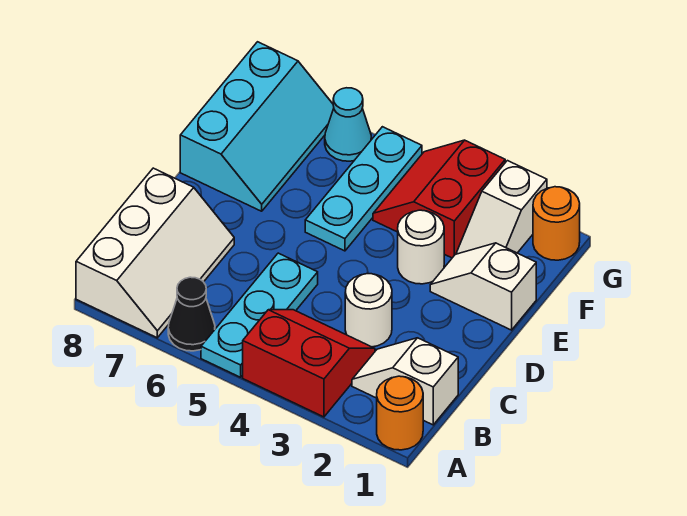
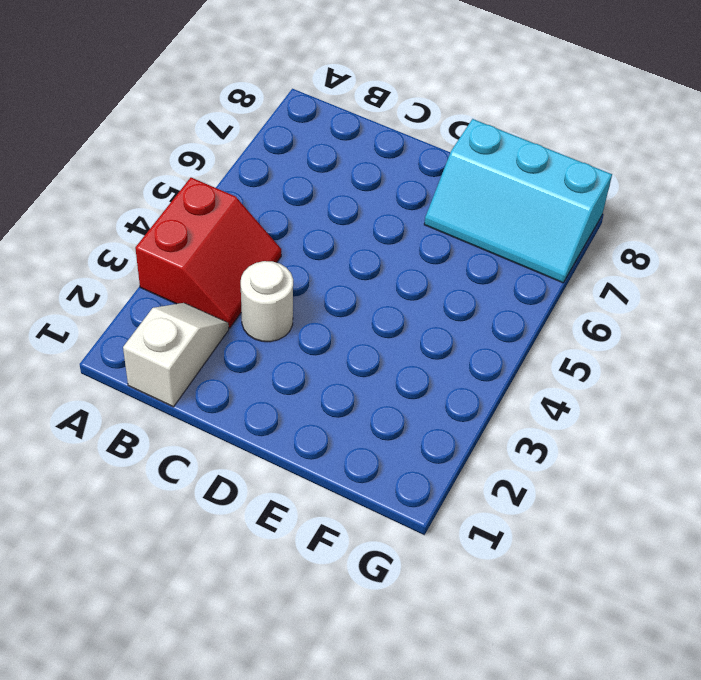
none -> orange 1x1 round brick [377,376,423,450]
none -> cyan 1x3 plate [201,253,318,377]
none -> black 1x1 cone [168,277,215,351]

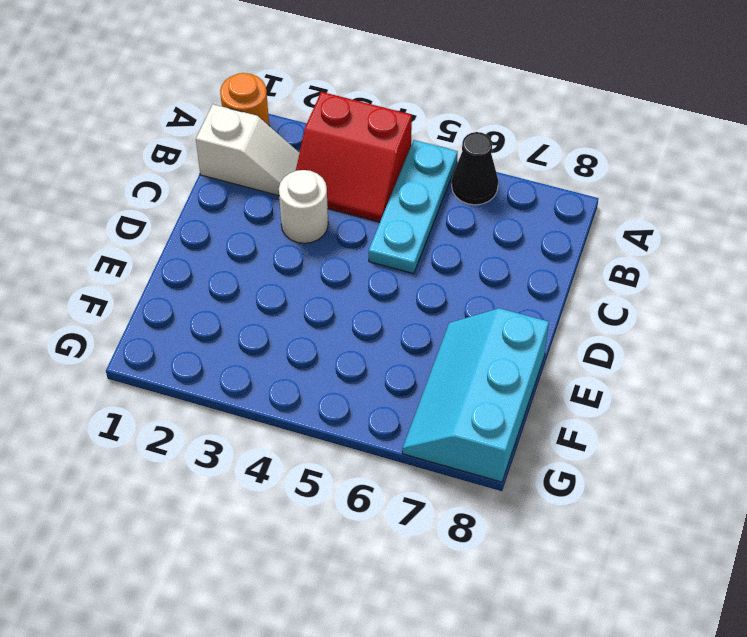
none -> white 2x3 slope [76,168,234,338]
none -> white 1x2 slope [430,243,536,330]
none -> white 1x1 round brick [398,210,444,284]

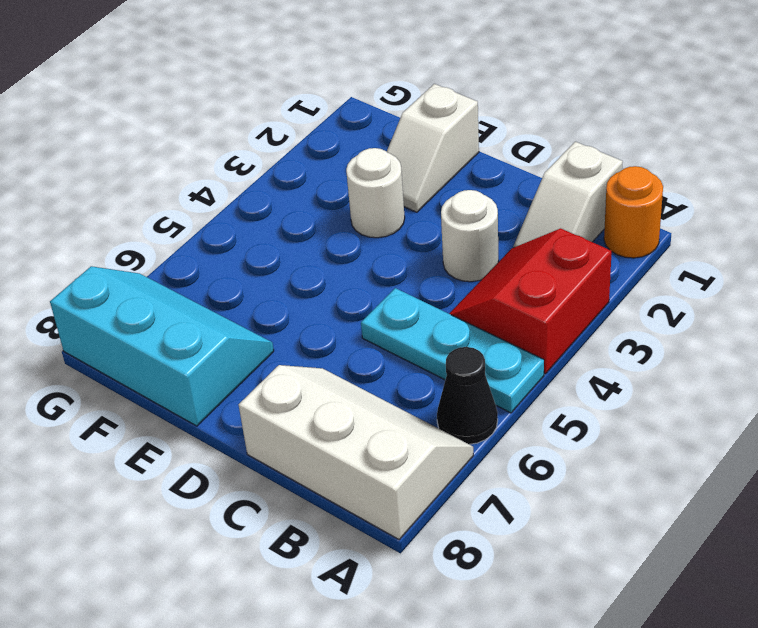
none -> cyan 1x3 plate [305,127,422,251]
none -> white 1x2 slope [456,161,547,254]
none -> red 2x2 slope [373,140,505,258]

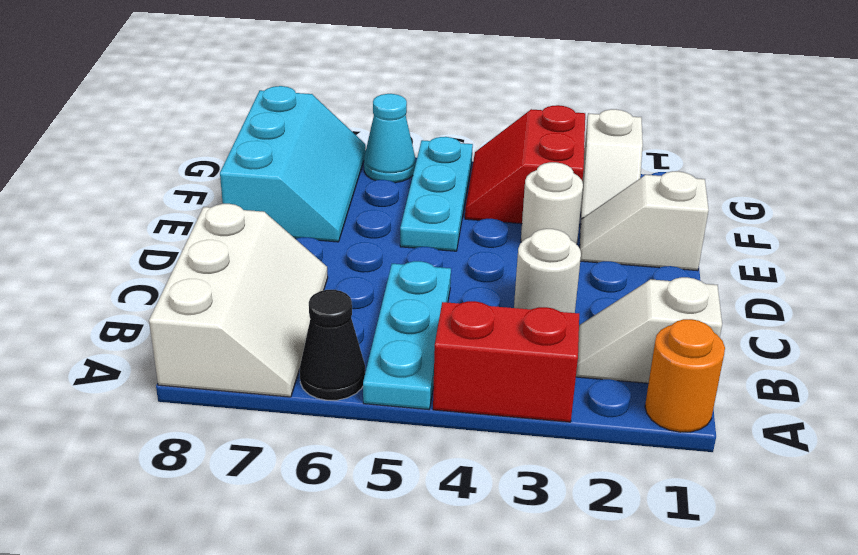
none -> orange 1x1 round brick [533,187,580,260]

